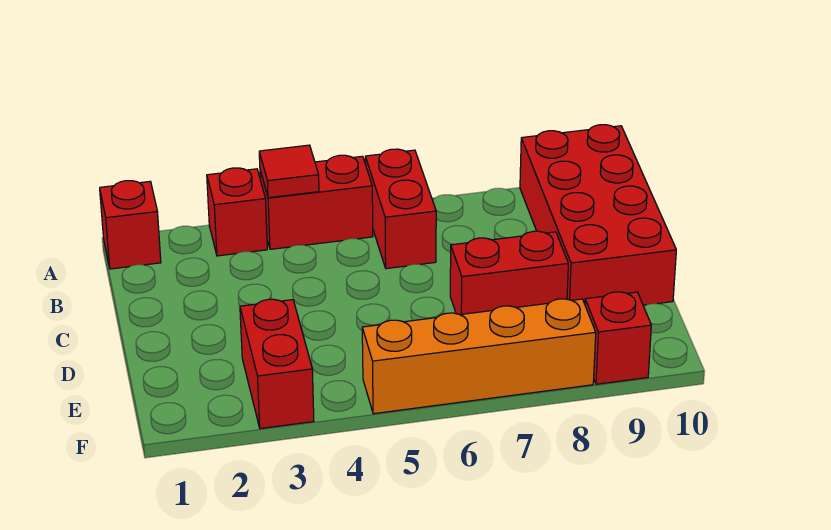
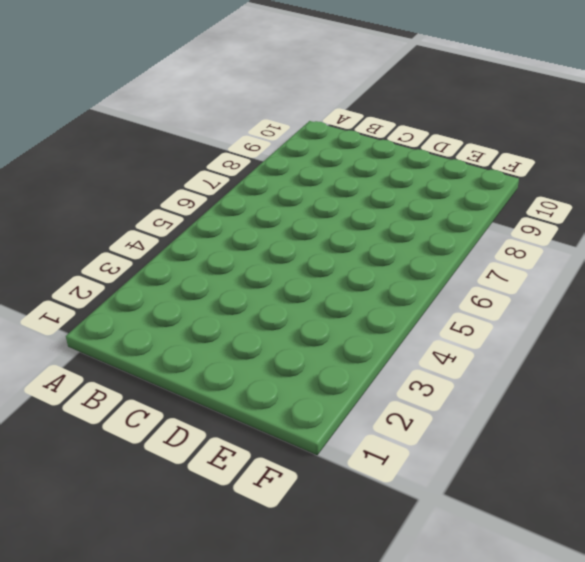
none -> red 1x1 brick [100,181,161,269]
none -> red 1x1 brick [207,168,267,256]

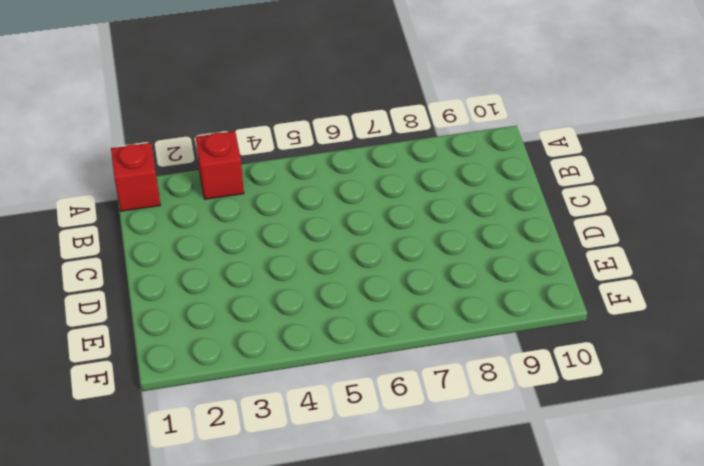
none -> red 1x2 brick [260,155,373,249]
none -> red 1x2 brick [365,149,436,269]

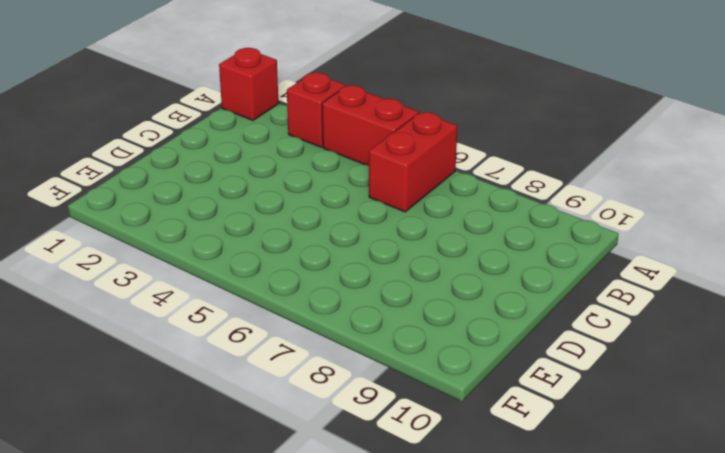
none -> red 2x4 brick [520,125,676,305]
none -> red 1x2 brick [450,231,568,315]

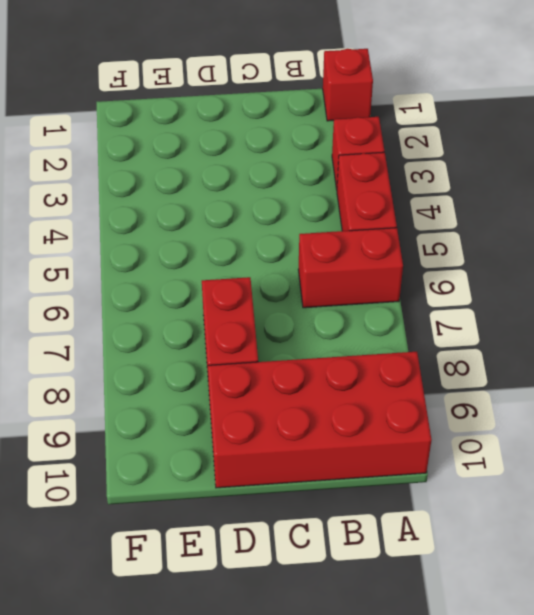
none -> red 1x2 brick [240,299,314,429]
none -> orange 1x4 brick [362,299,596,414]

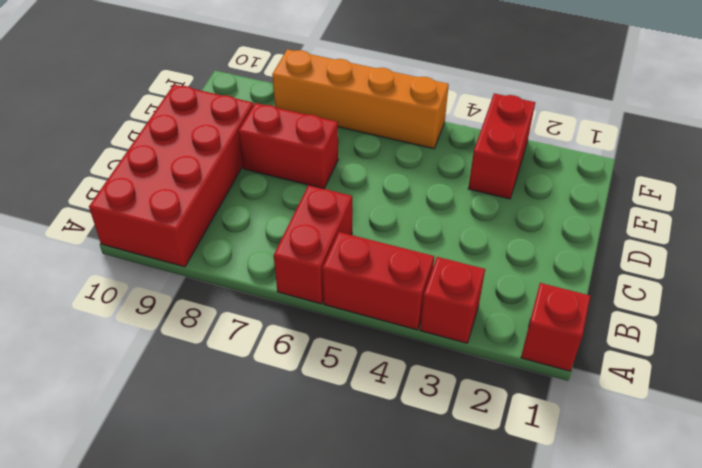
none -> red 1x1 brick [585,292,651,384]
none -> red 1x1 tile [259,145,319,198]

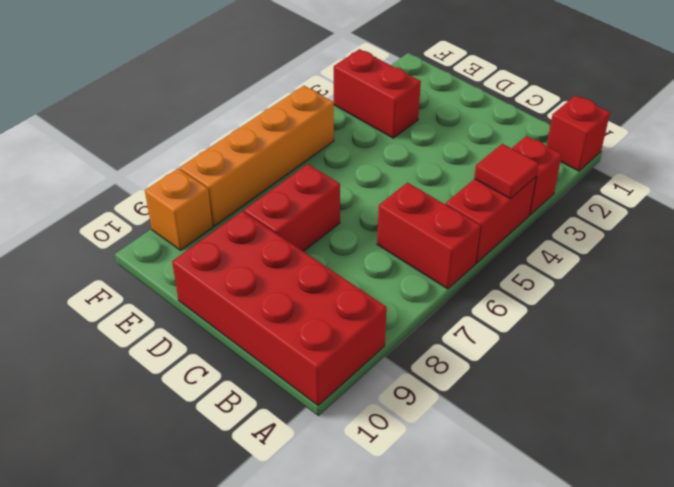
orange 1x1 brick [145,169,213,250] -> red 1x1 brick [585,292,651,384]

